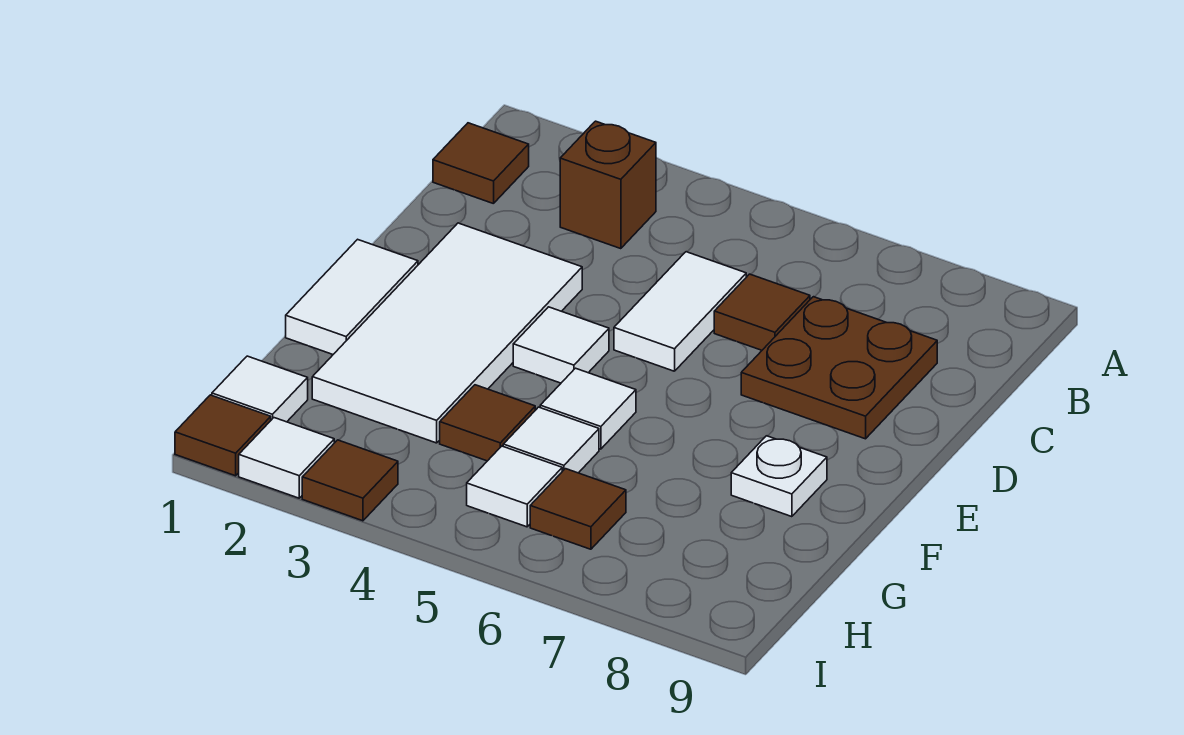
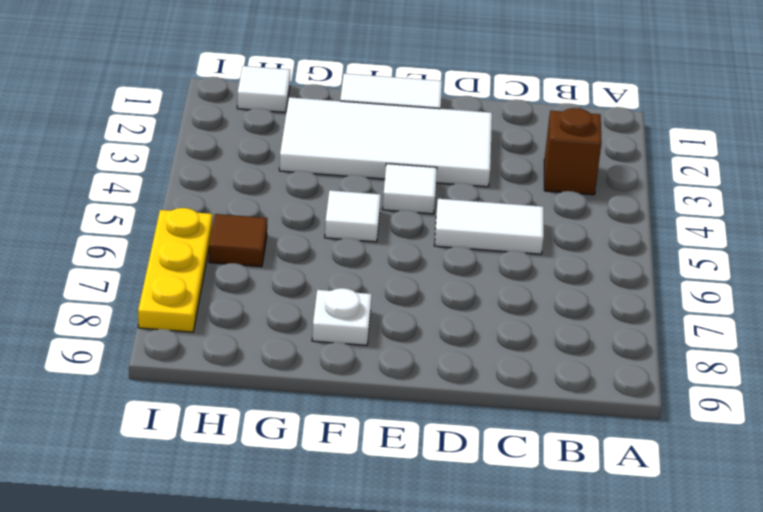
yellow 1x3 plate [138,208,212,332] -> none
none -> brown 1x1 tile [433,123,529,204]
none -> brown 1x1 tile [714,274,810,350]
none -> brown 2x2 plate [741,297,937,439]

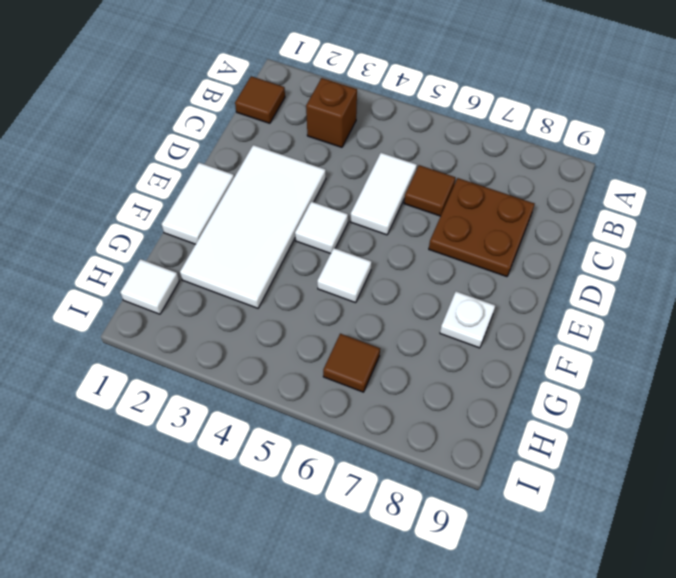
none -> brown 1x1 tile [440,385,535,461]
none -> white 1x1 tile [503,407,599,473]
none -> white 1x1 tile [467,446,562,527]

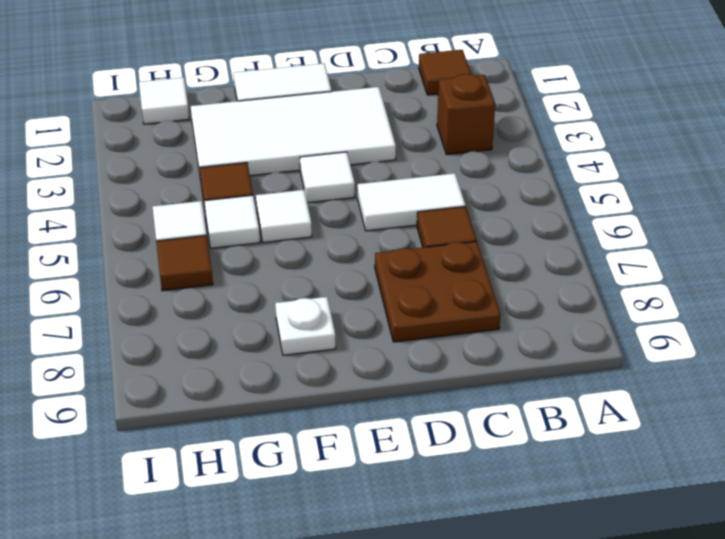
none -> brown 1x1 tile [175,395,271,476]
none -> white 1x1 tile [239,418,334,498]
none -> brown 1x1 tile [302,440,398,521]

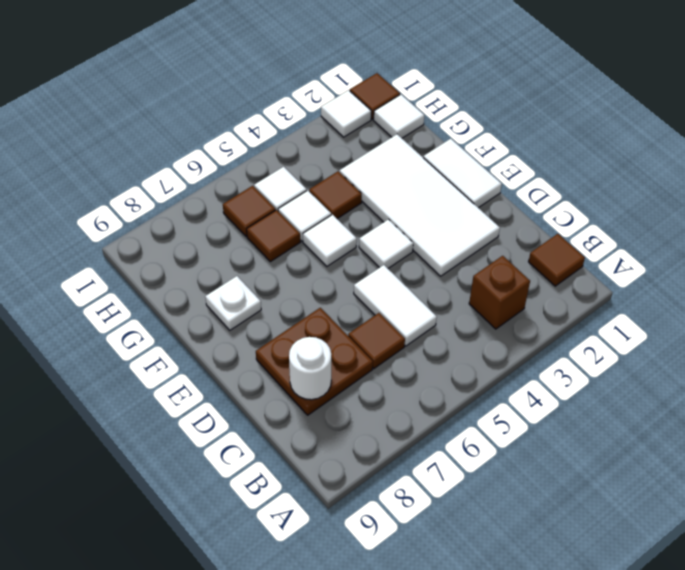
white 1x1 round brick [289,337,331,400] -> none
brown 1x1 tile [247,210,300,262] -> brown 1x1 tile moved to [302,440,398,521]

